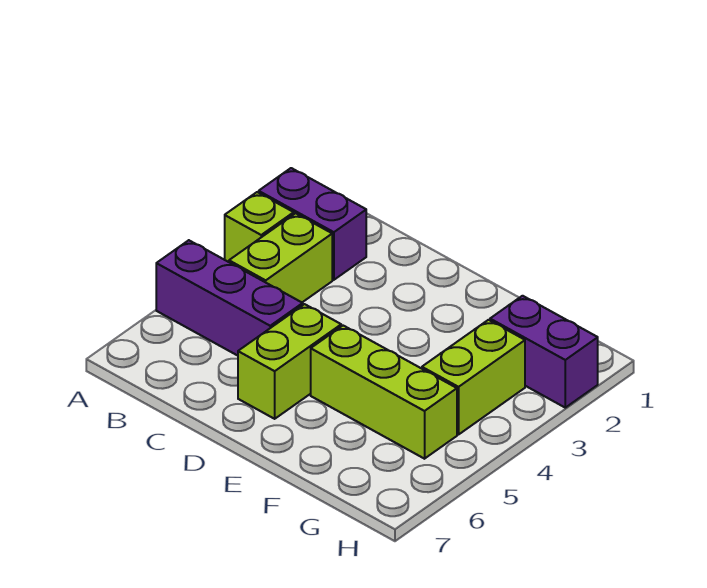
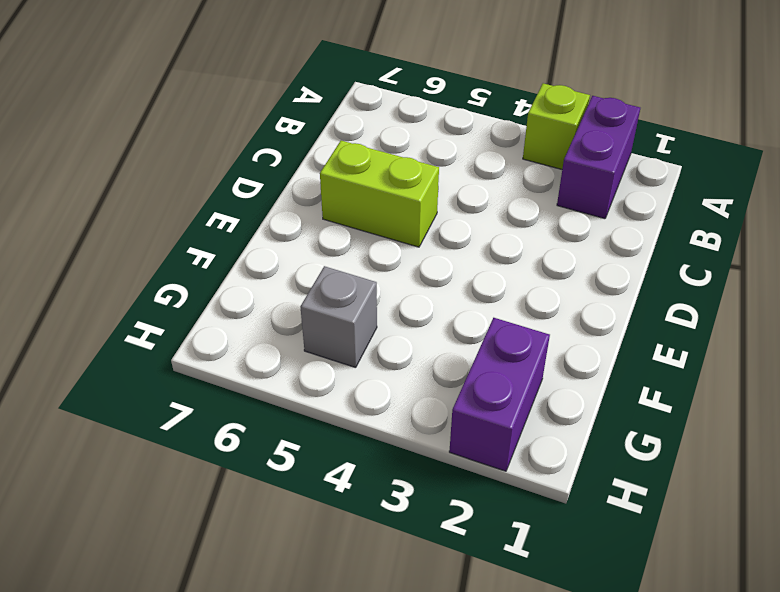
grey 1x1 brick [300,266,377,368] -> lime 1x3 brick [311,326,457,459]
none -> purple 1x3 brick [156,240,303,356]
none -> lime 1x2 brick [229,213,332,302]

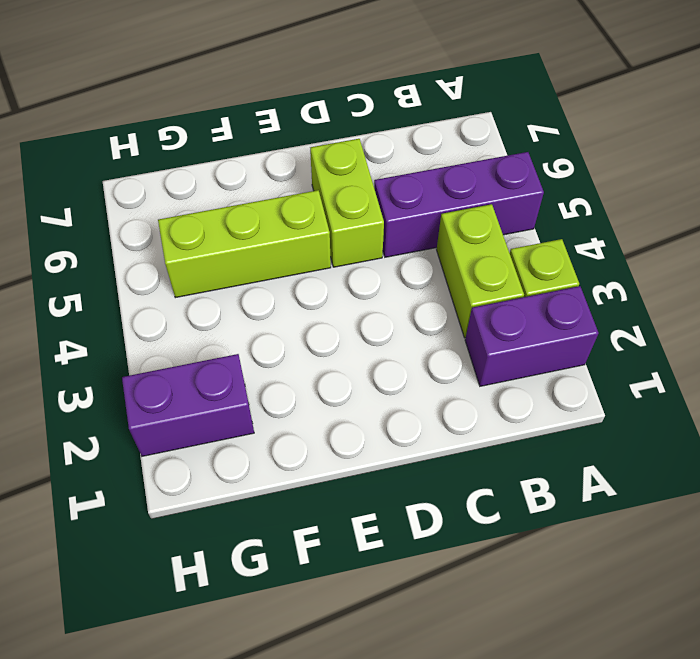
none -> lime 1x2 brick [422,320,525,435]

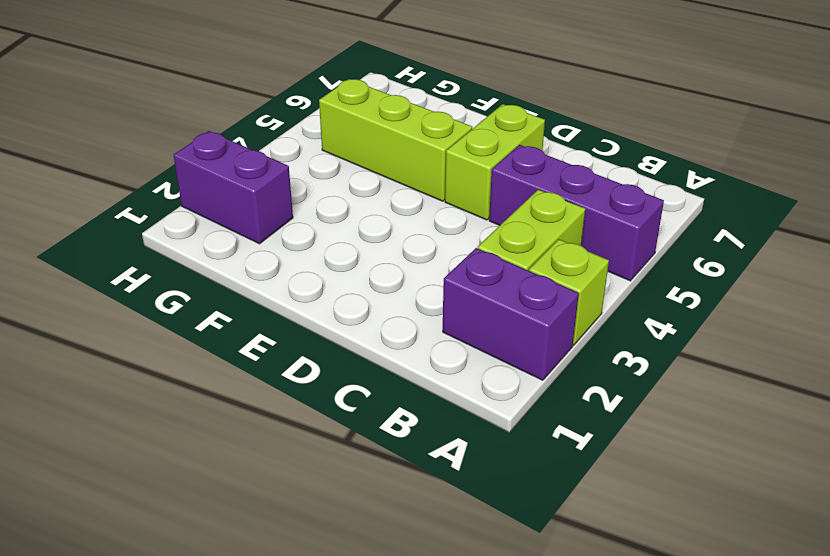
none -> lime 1x2 brick [422,320,525,435]

